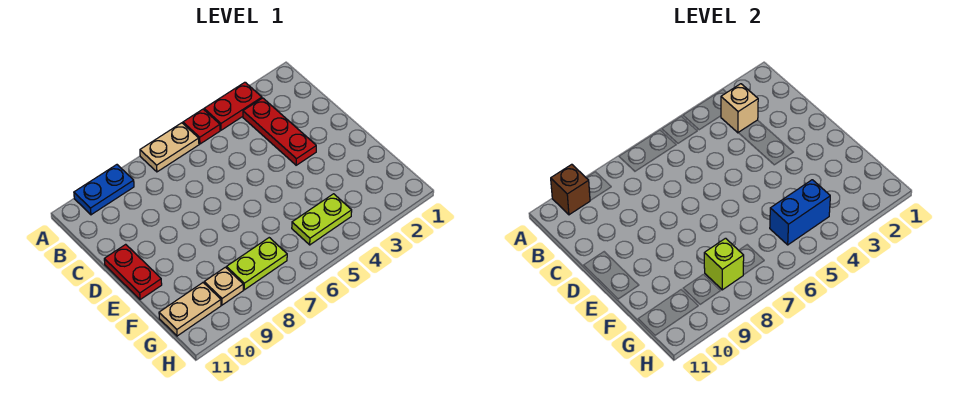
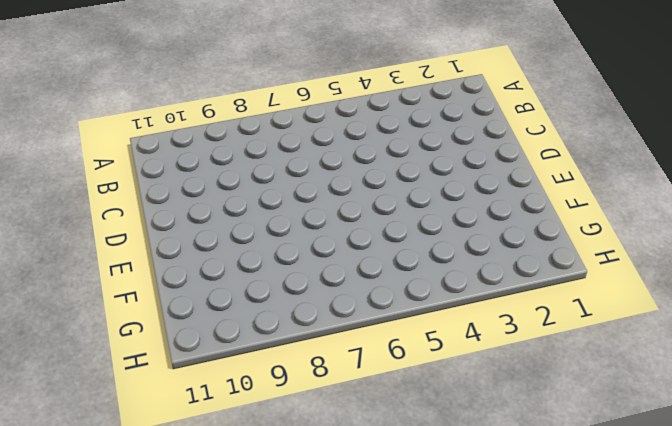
none -> red 1x2 plate [204,82,262,130]
none -> red 1x1 plate [183,109,220,144]
none -> tan 1x2 plate [140,123,199,172]

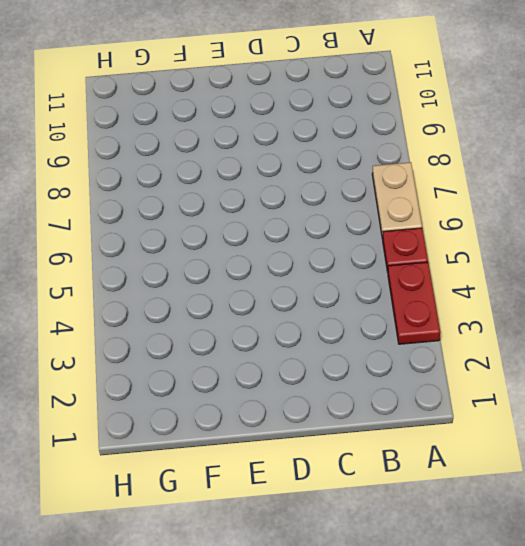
none -> blue 1x2 plate [74,165,134,215]
none -> red 1x3 plate [243,98,316,165]
none -> red 1x2 plate [104,244,162,300]

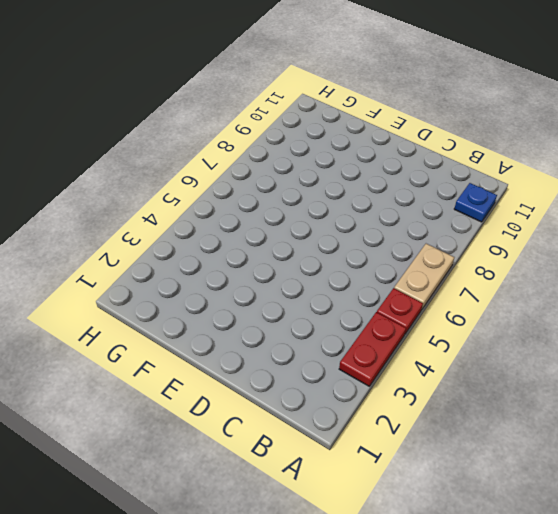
blue 1x1 plate [454,183,497,222] -> blue 1x2 plate [74,165,134,215]
none -> red 1x3 plate [243,98,316,165]
none -> red 1x2 plate [104,244,162,300]
none -> lime 1x2 plate [292,194,352,245]

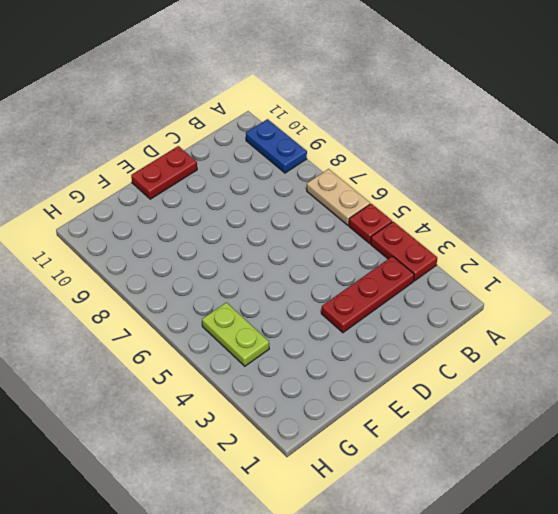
none -> lime 1x2 plate [226,238,287,290]
none -> tan 1x1 plate [204,267,243,305]
none -> tan 1x2 plate [159,283,221,336]

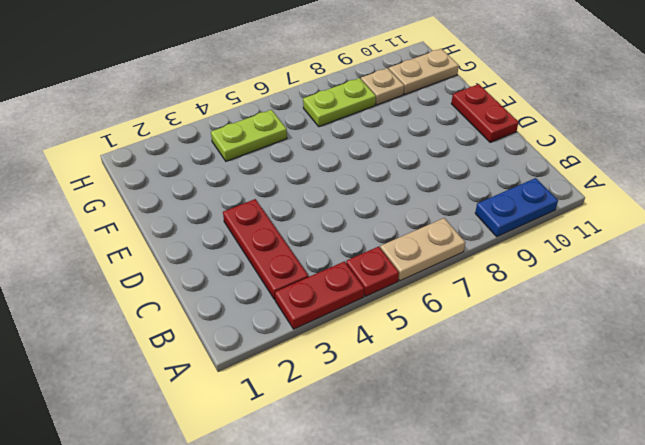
none -> brown 1x1 brick [551,164,590,215]
none -> tan 1x1 brick [721,84,758,133]
none -> blue 1x2 brick [770,180,830,245]

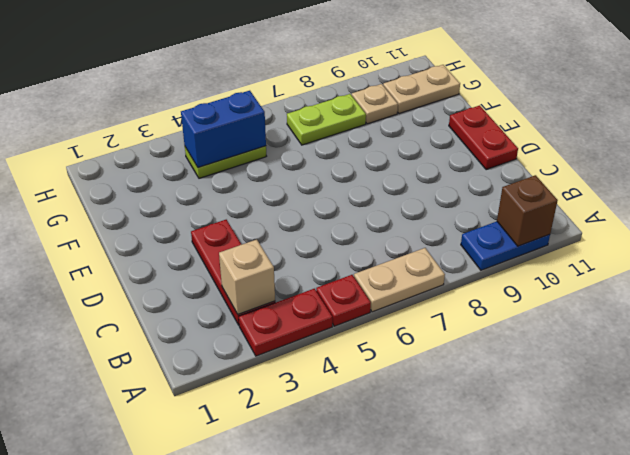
none -> lime 1x1 brick [704,238,744,290]

